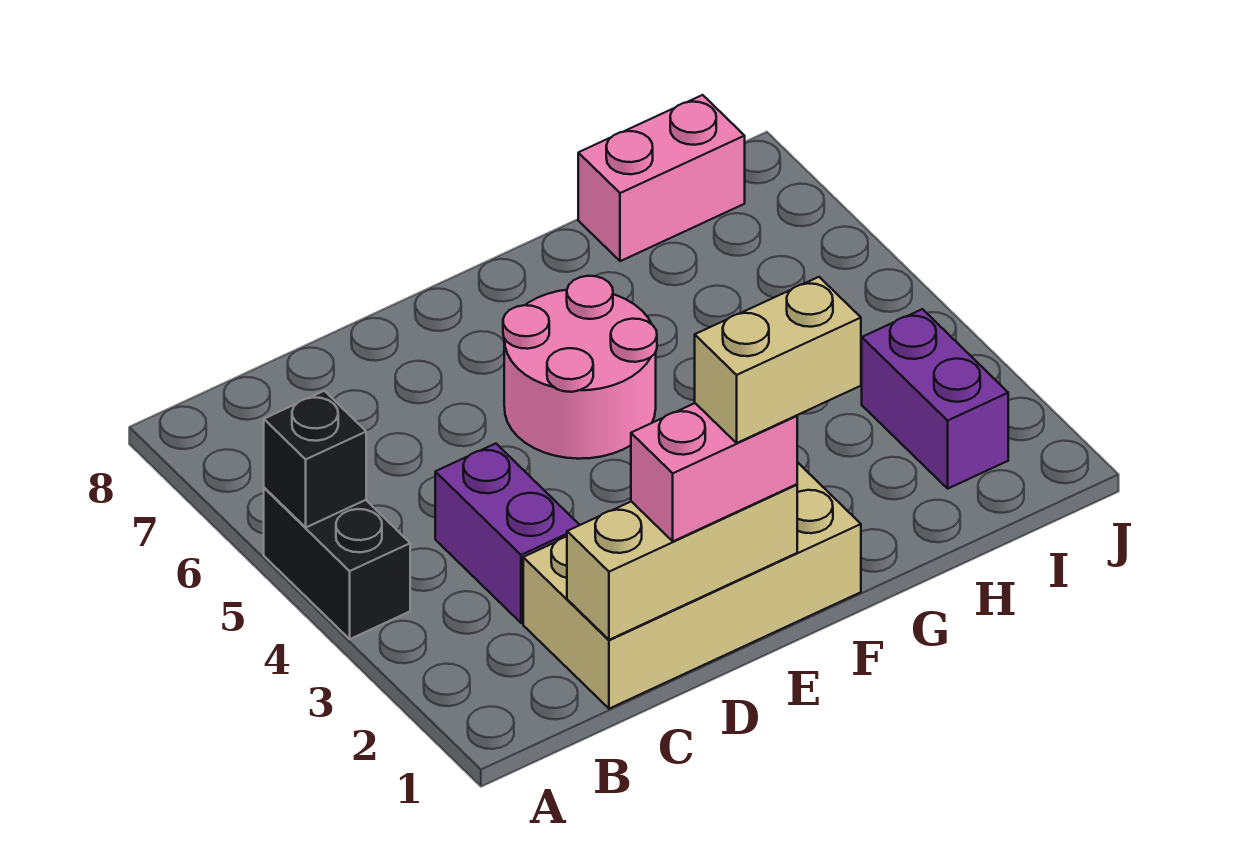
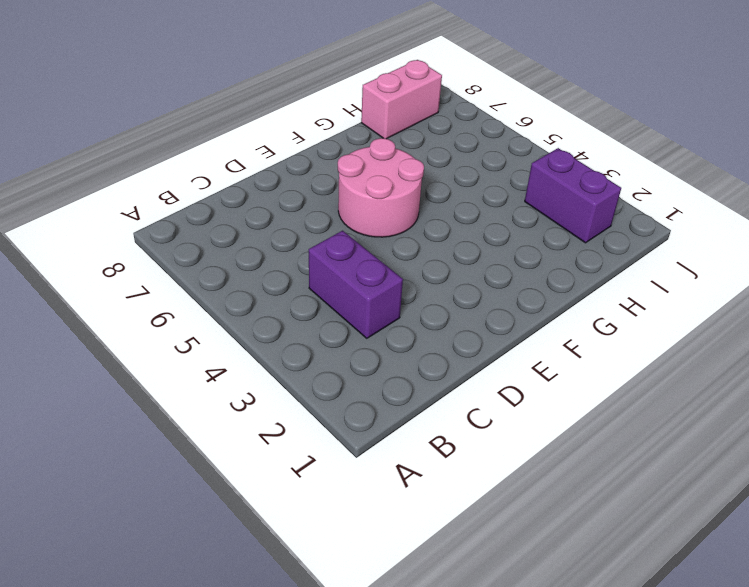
none -> black 1x2 brick [264,488,410,639]
none -> tan 2x4 brick [523,462,861,709]

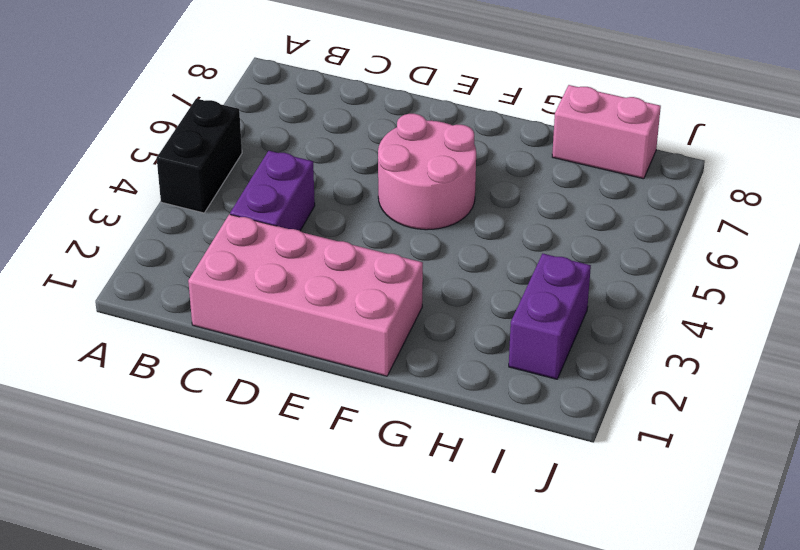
pink 2x4 brick [188,214,423,376] -> tan 2x4 brick [523,462,861,709]
none -> black 1x1 brick [264,391,366,527]
none -> tan 1x3 brick [567,484,797,640]

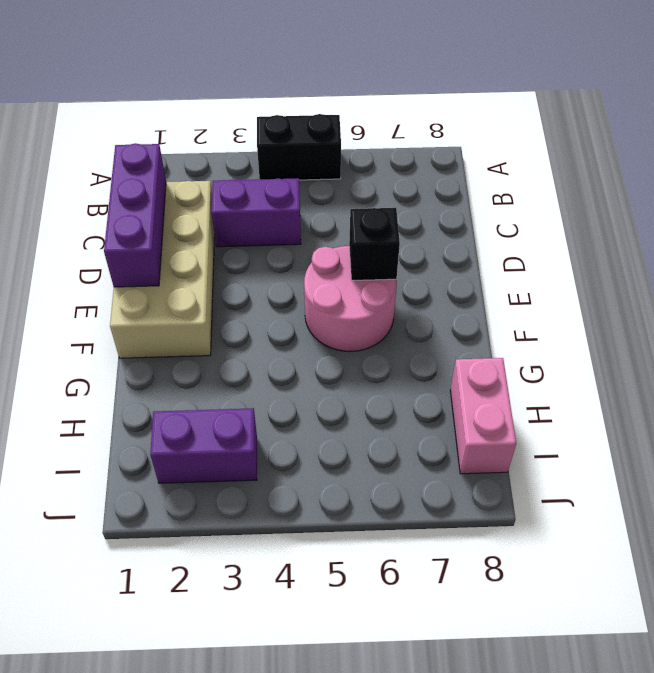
purple 1x3 brick [104,143,166,287] -> tan 1x3 brick [567,484,797,640]
black 1x1 brick [349,208,400,280] -> black 1x1 brick moved to [264,391,366,527]
none -> pink 1x2 brick [631,403,797,541]
none -> tan 1x2 brick [695,277,861,443]

